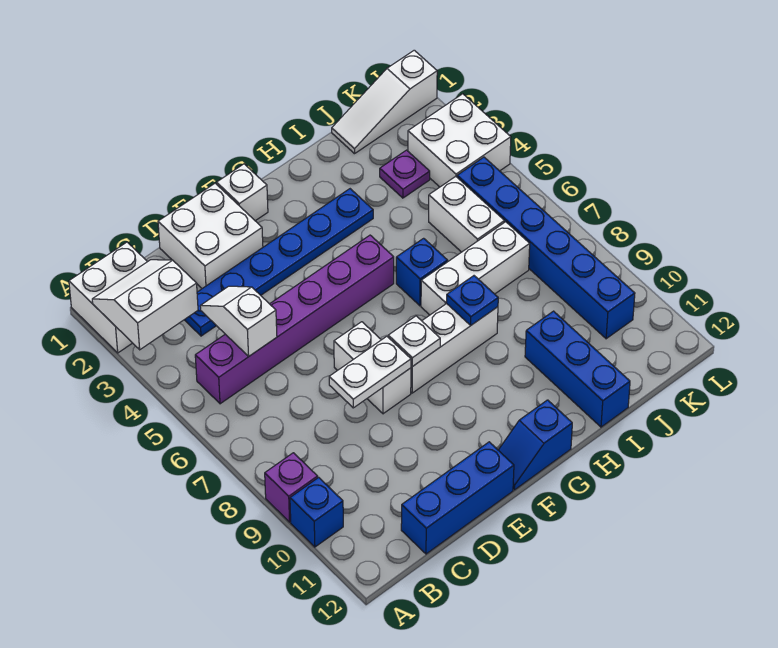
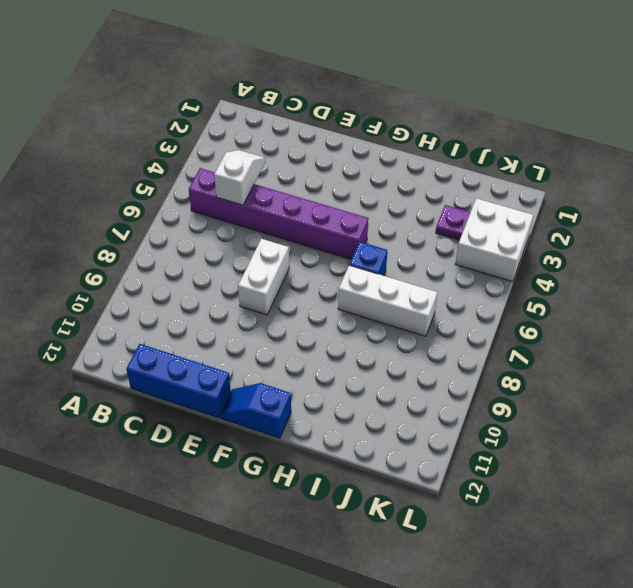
none -> white 2x2 brick [69,242,147,353]
none -> purple 1x1 brick [265,453,318,522]
none -> blue 1x1 brick [290,477,343,547]

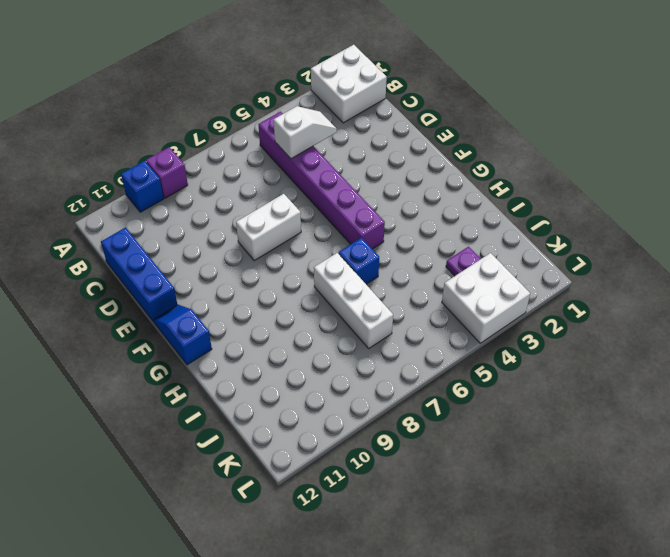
none -> blue 1x6 plate [185,189,373,336]
none -> white 2x2 brick [158,183,263,288]
none -> white 1x1 brick [217,164,268,221]

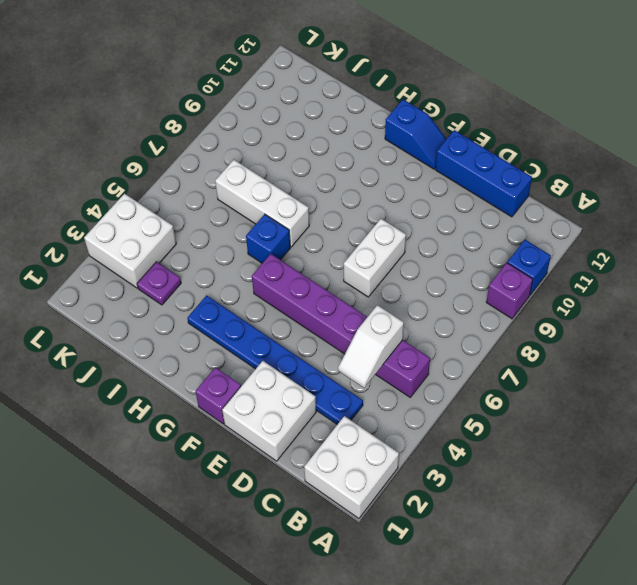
purple 1x1 brick [195,367,241,424] -> white 1x1 brick [217,164,268,221]
none -> white 1x3 brick [411,304,498,393]
none -> blue 1x3 brick [525,311,630,427]
none -> white 1x3 slope [332,50,437,154]

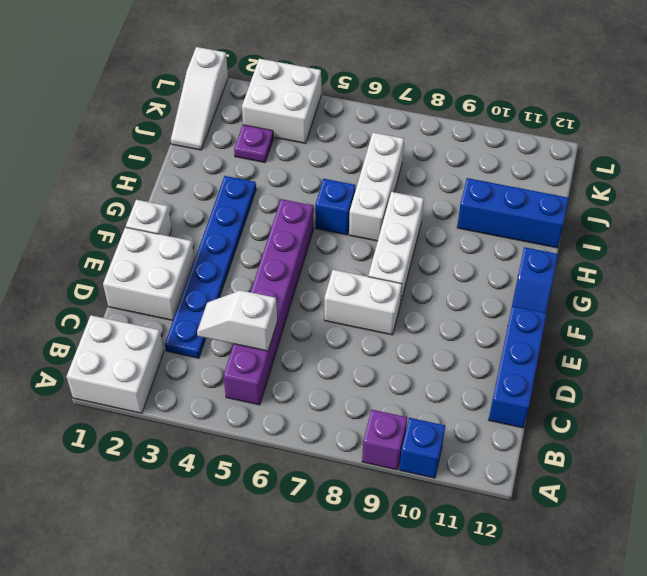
none -> white 1x2 brick [429,176,504,252]
none -> blue 1x6 brick [457,157,635,339]
none -> white 2x2 slope [92,260,198,350]

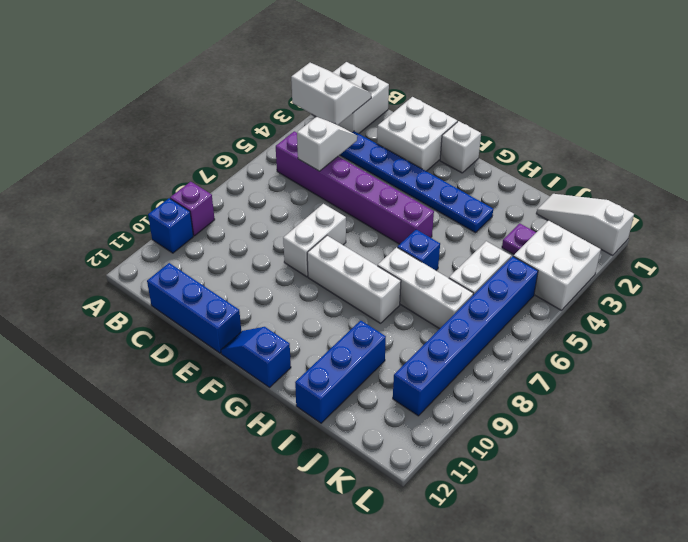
none -> white 1x2 plate [329,336,411,408]
none -> white 1x1 plate [388,316,440,367]
none -> blue 1x1 plate [446,276,498,326]

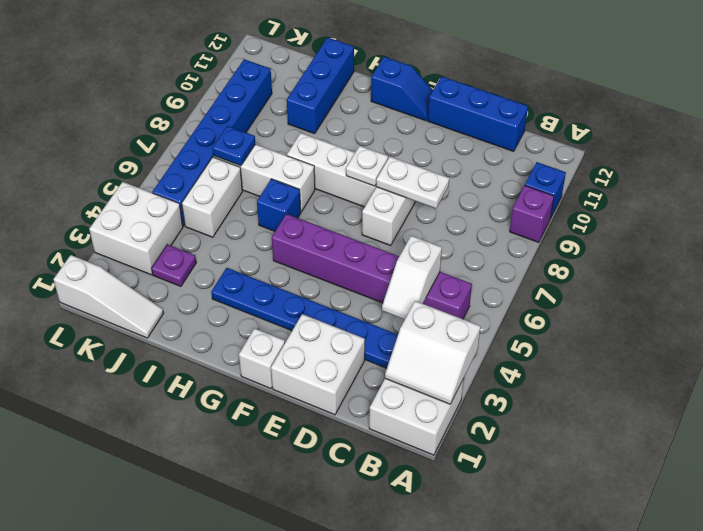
blue 1x1 plate [213,126,255,166] -> blue 1x1 plate moved to [446,276,498,326]

